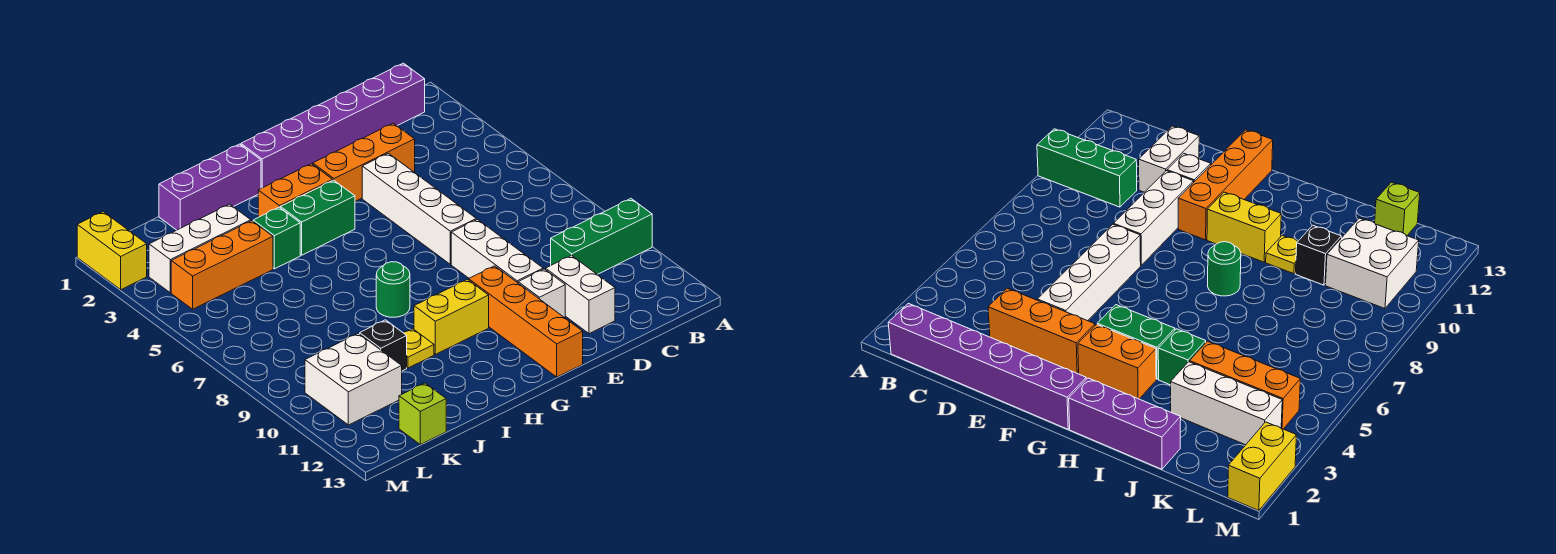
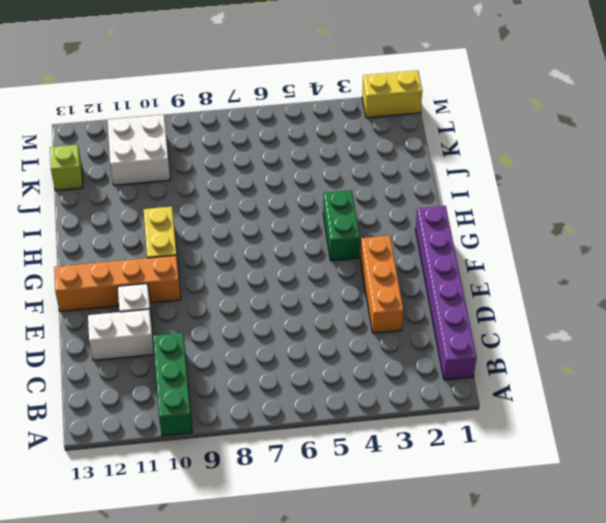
none -> white 1x4 brick [362,153,476,264]
none -> white 1x3 brick [451,219,543,283]
none -> orange 1x2 brick [258,164,333,217]

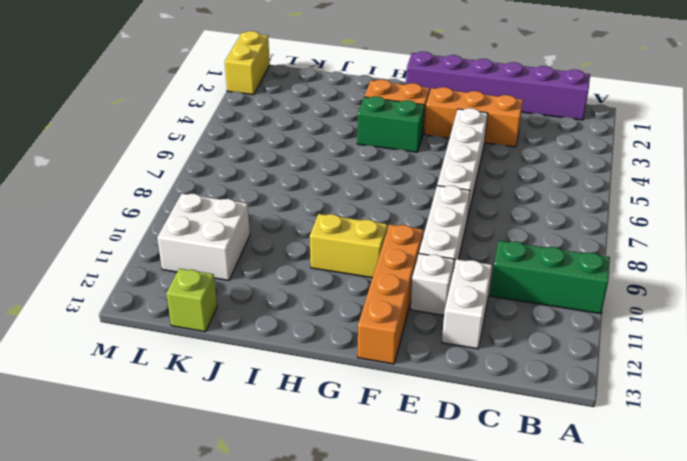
none -> purple 1x3 brick [159,144,261,230]
none -> green 1x1 round brick [376,262,410,317]
none -> green 1x1 brick [253,207,300,269]

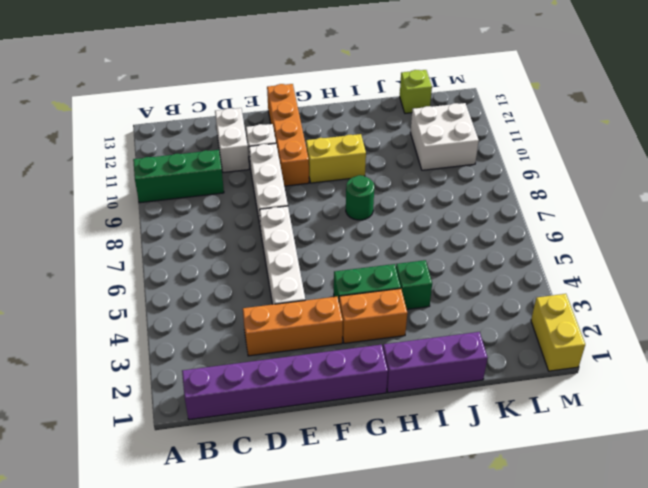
none -> yellow 1x1 plate [403,329,434,368]
none -> white 1x3 brick [149,204,251,293]
none -> orange 1x3 brick [171,221,273,309]

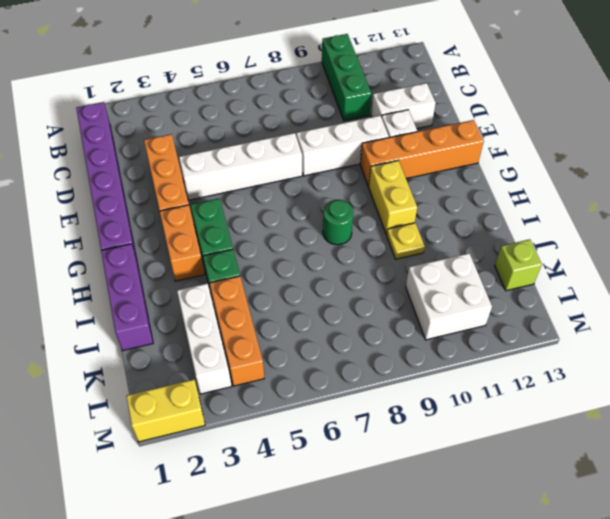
none -> black 1x1 brick [360,320,407,371]

